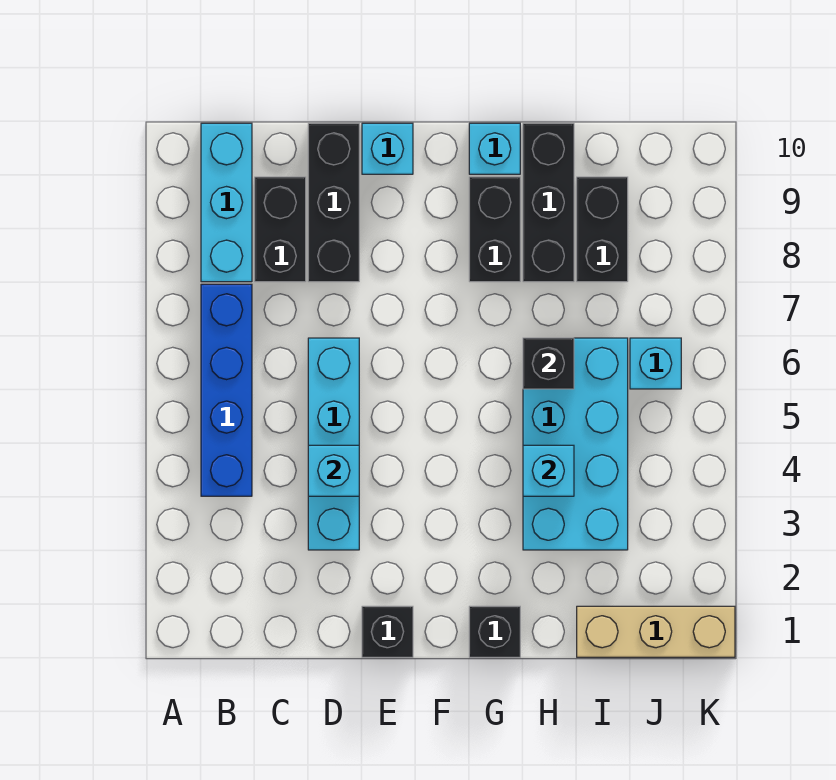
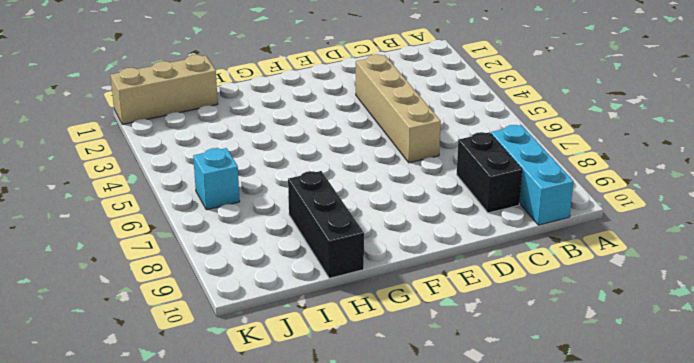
tan 1x4 brick [356,54,441,163] -> cyan 1x4 brick [308,338,359,550]
none -> blue 1x4 brick [201,284,252,496]
none -> black 1x3 brick [308,123,359,282]
none -> black 1x1 brick [362,606,413,657]

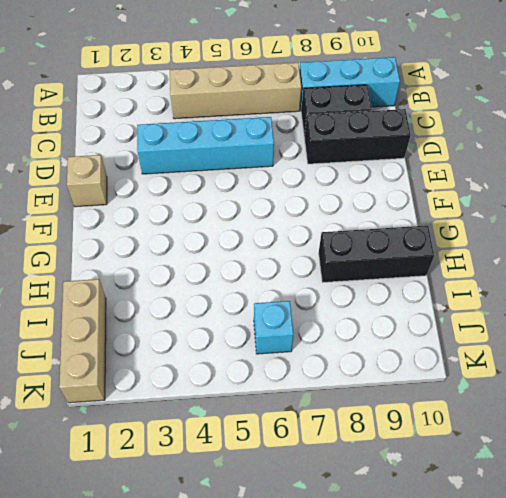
tan 1x4 brick [170,63,301,119] -> blue 1x4 brick [201,284,252,496]
tan 1x1 brick [67,155,107,207] -> black 1x1 brick [362,606,413,657]
none -> cyan 1x1 brick [362,123,413,174]
none -> black 1x1 brick [469,606,520,657]
none -> black 1x2 brick [469,177,520,282]

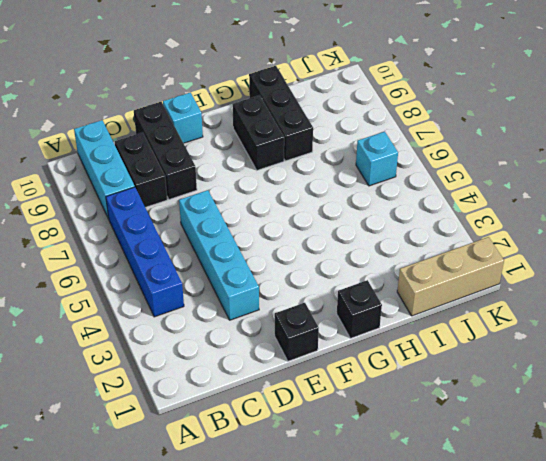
none -> cyan 1x1 brick [469,123,520,174]
none -> cyan 2x4 brick [523,338,628,550]
none -> black 1x2 brick [577,177,628,282]

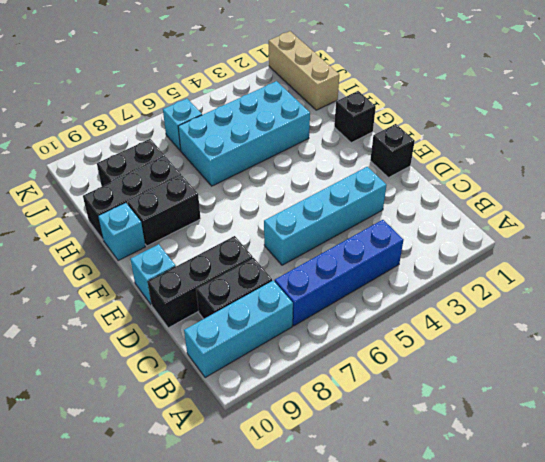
none -> cyan 1x1 brick [308,445,359,496]
none -> cyan 1x1 brick [523,445,574,496]
none -> black 1x1 brick [523,338,574,389]

